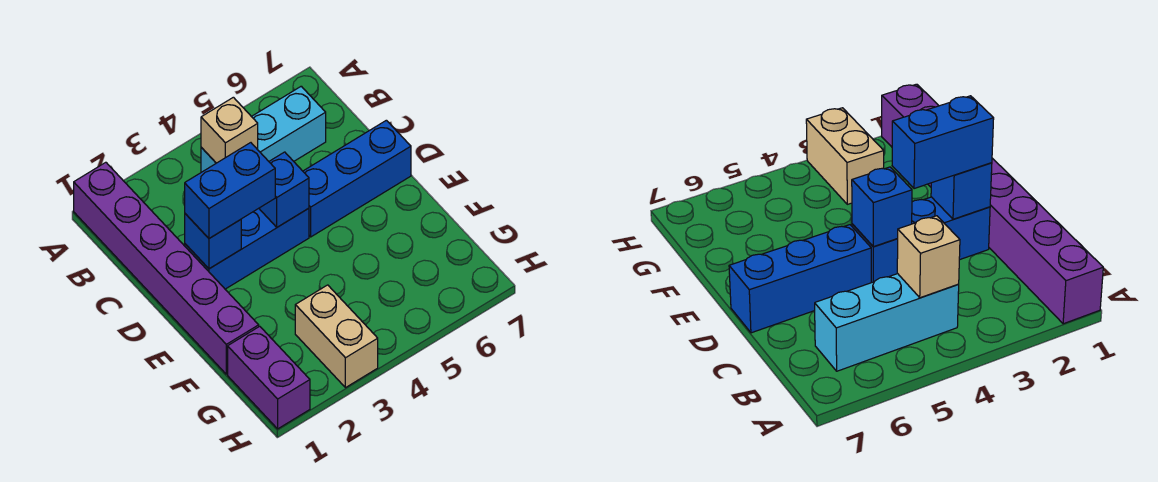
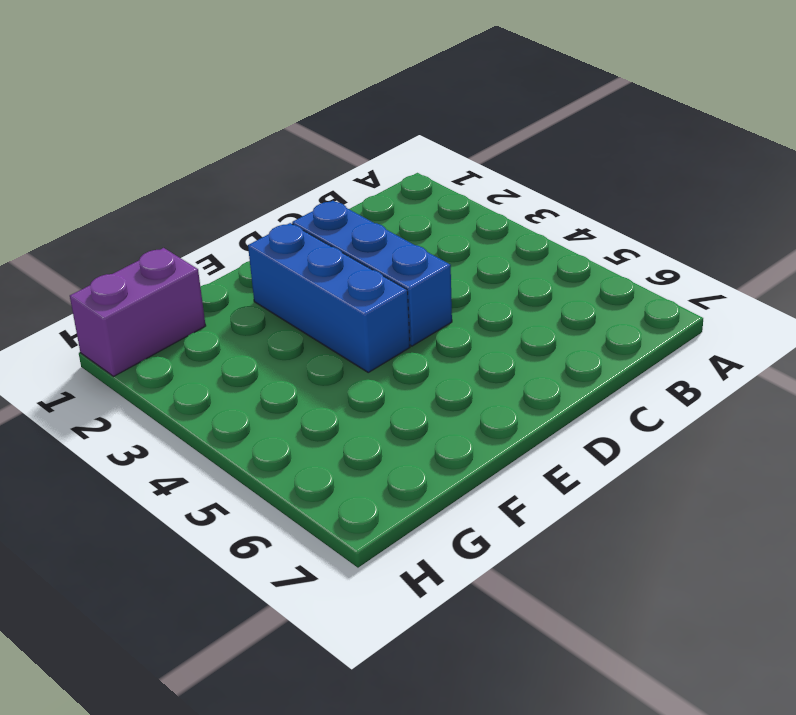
blue 1x3 brick [248,223,410,372] -> blue 1x3 brick moved to [303,120,411,237]
none -> purple 1x6 brick [74,162,259,374]
none -> cyan 1x3 brick [201,86,326,172]

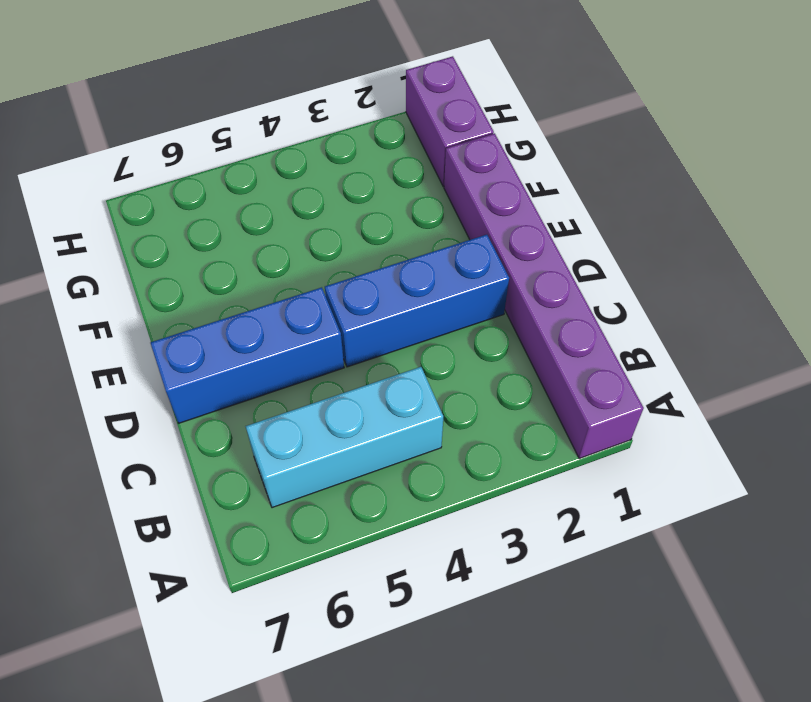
none -> tan 1x2 brick [295,285,378,388]
none -> tan 1x1 brick [201,97,258,163]

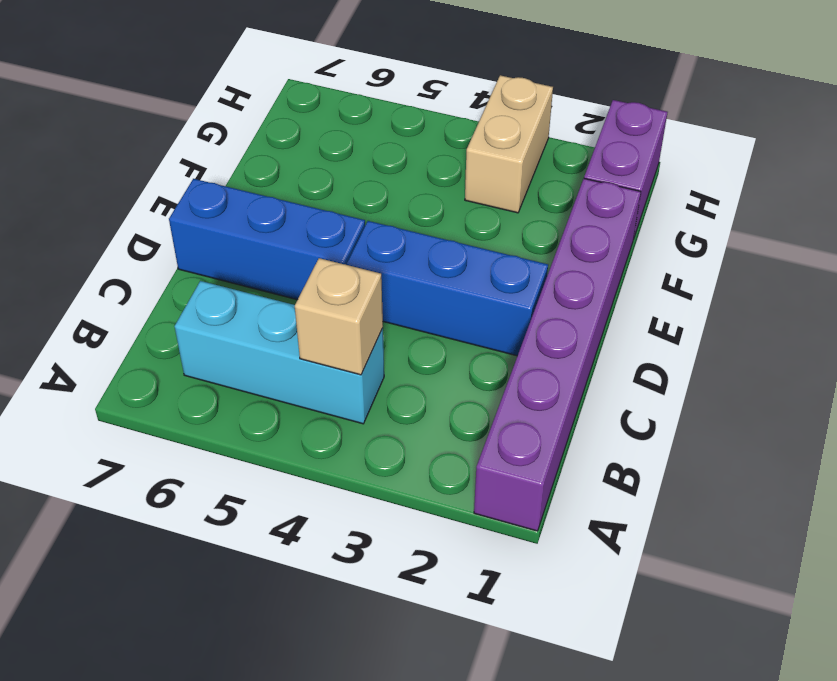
none -> blue 1x1 brick [185,214,241,269]
none -> blue 1x1 brick [259,152,309,227]

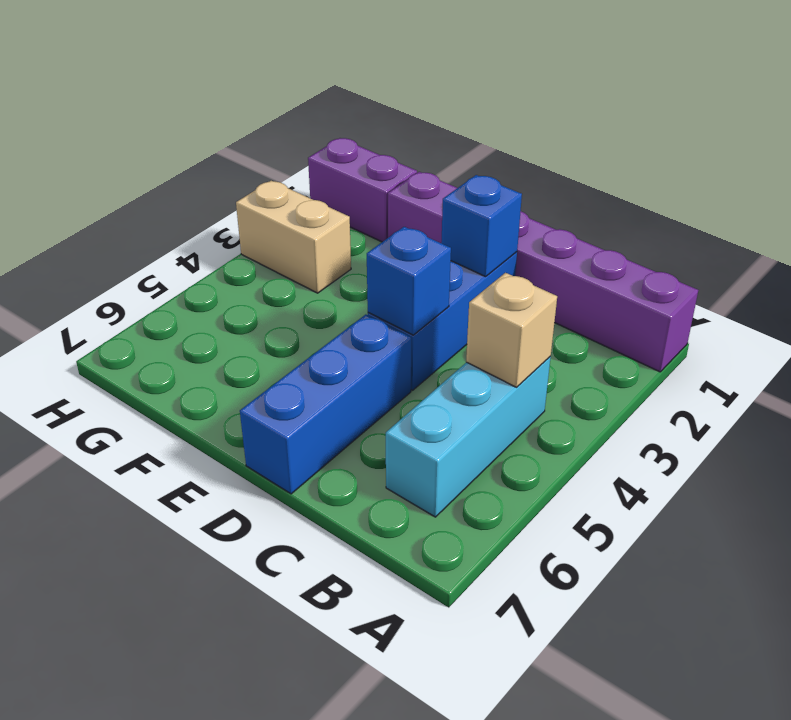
none -> blue 1x2 brick [185,143,275,238]

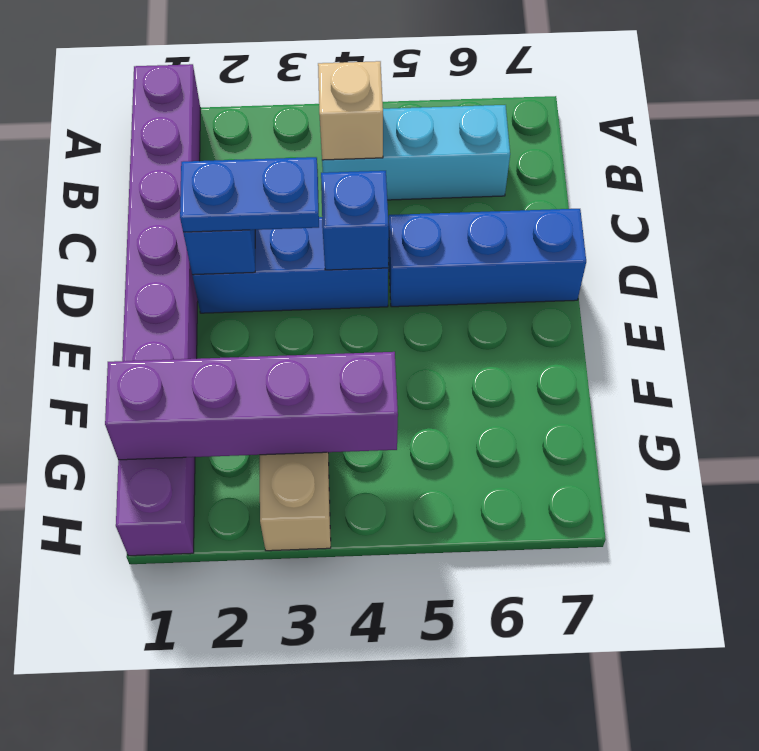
blue 1x2 plate [180,157,319,232] -> blue 1x2 brick [185,143,275,238]
purple 1x4 brick [105,352,398,460] -> none

